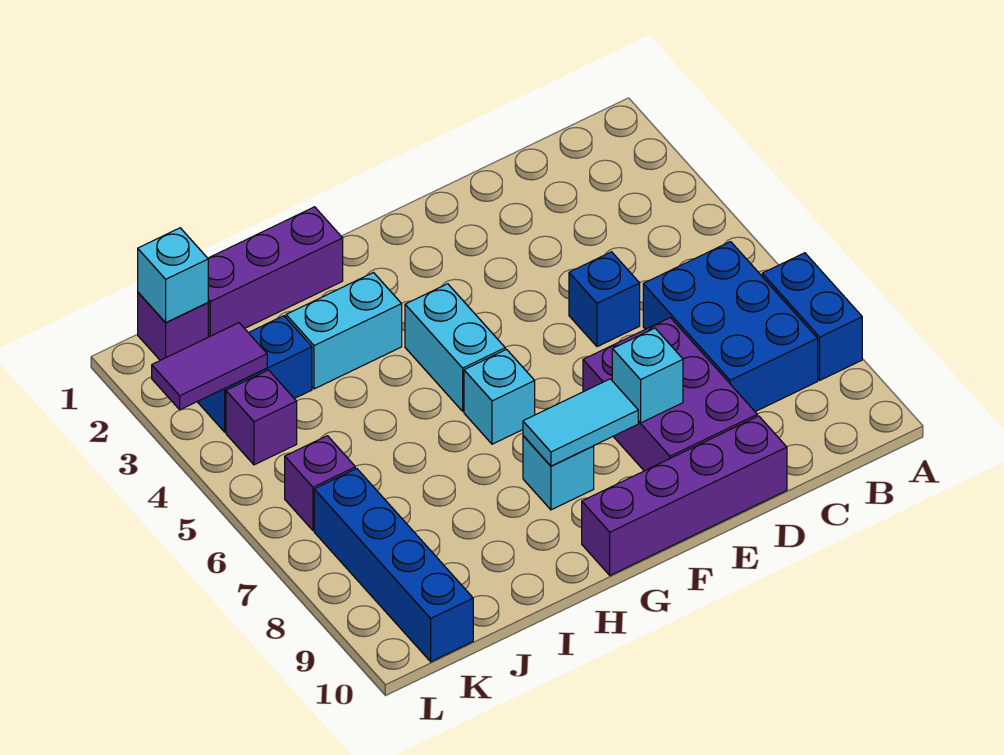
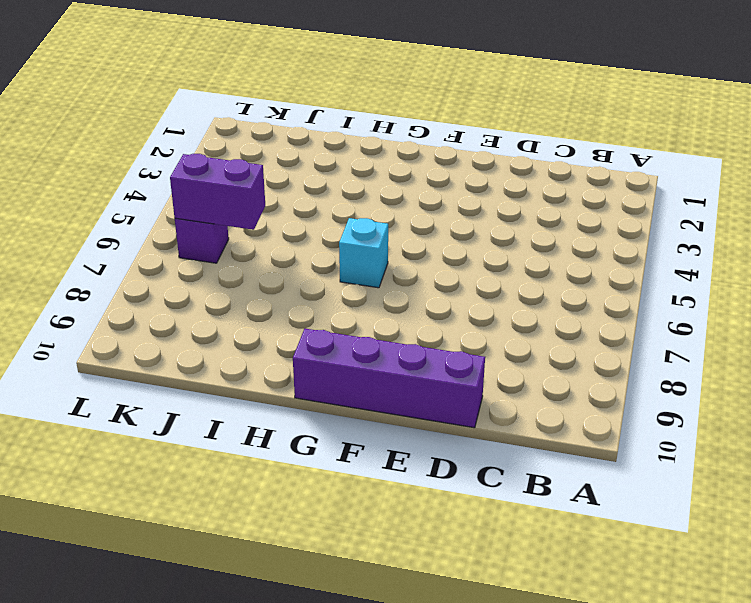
purple 1x2 brick [170,154,265,230] -> none
none -> blue 1x2 brick [762,253,862,380]
none -> blue 2x3 brick [643,242,818,412]
none -> blue 1x1 brick [569,252,640,347]

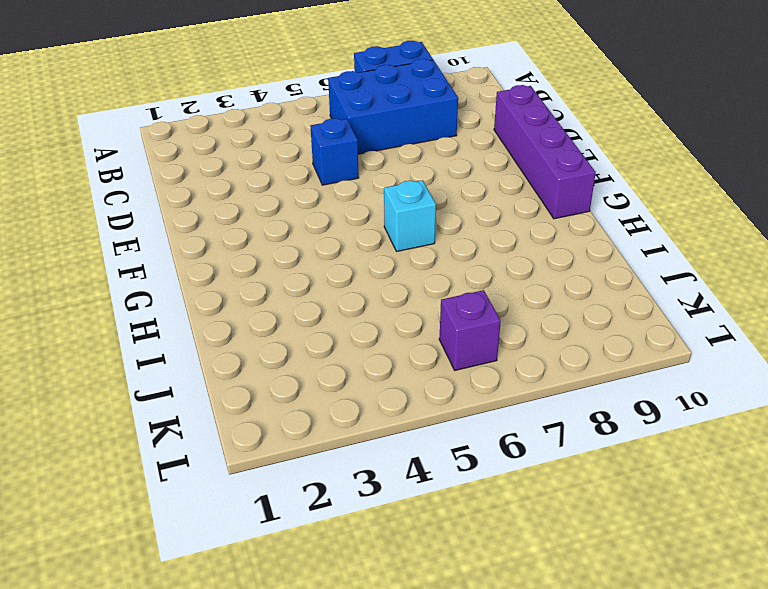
none -> purple 2x3 brick [583,318,757,471]
none -> cyan 1x2 brick [405,284,505,411]
none -> cyan 1x1 brick [523,436,594,510]

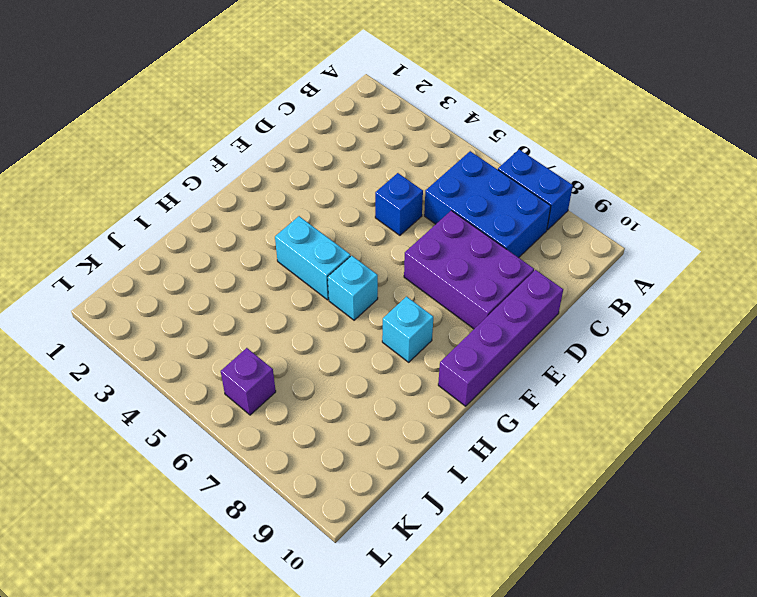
none -> purple 1x3 brick [208,207,343,337]
none -> cyan 1x2 brick [286,273,402,389]
none -> blue 1x2 brick [197,316,312,432]

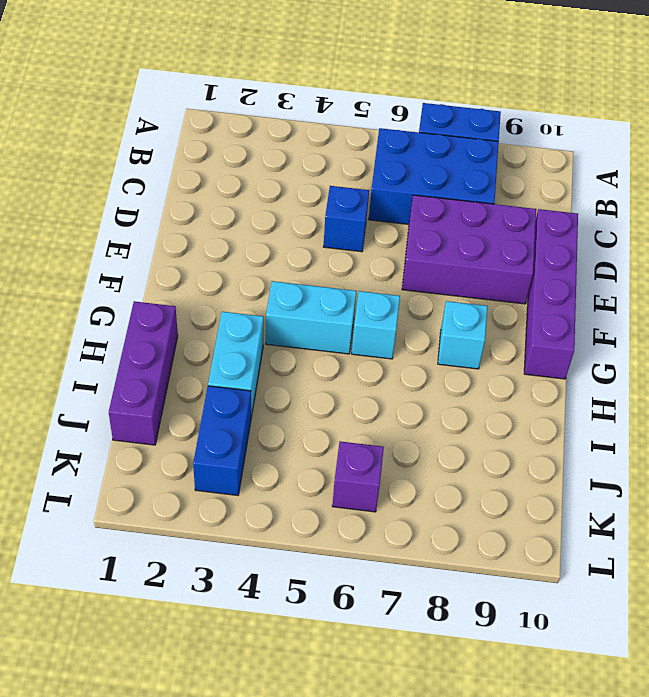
none -> purple 1x1 brick [138,293,208,360]
none -> purple 1x1 brick [226,370,297,465]
none -> blue 1x4 brick [314,469,473,662]

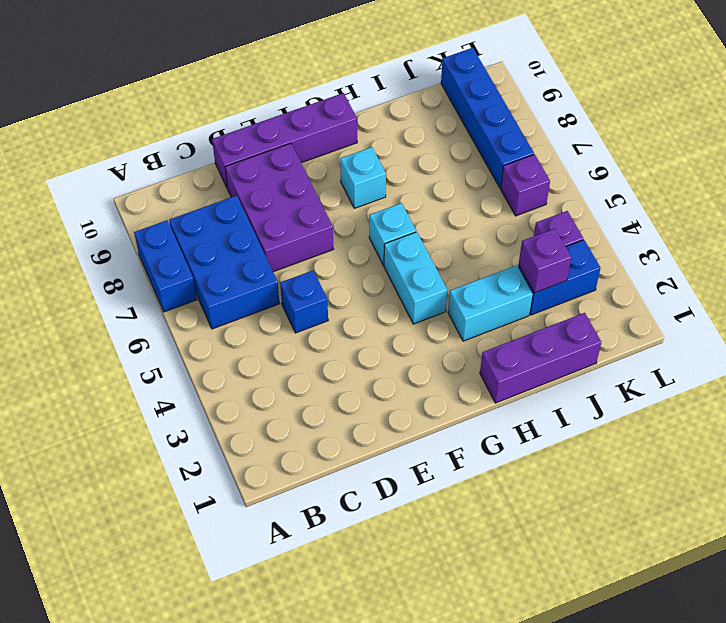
purple 1x1 brick [519,229,571,293] -> purple 1x1 brick moved to [138,293,208,360]
none -> cyan 1x1 brick [612,328,683,423]
none -> cyan 1x2 tile [523,379,638,466]
none -> cyan 1x1 brick [138,228,208,323]

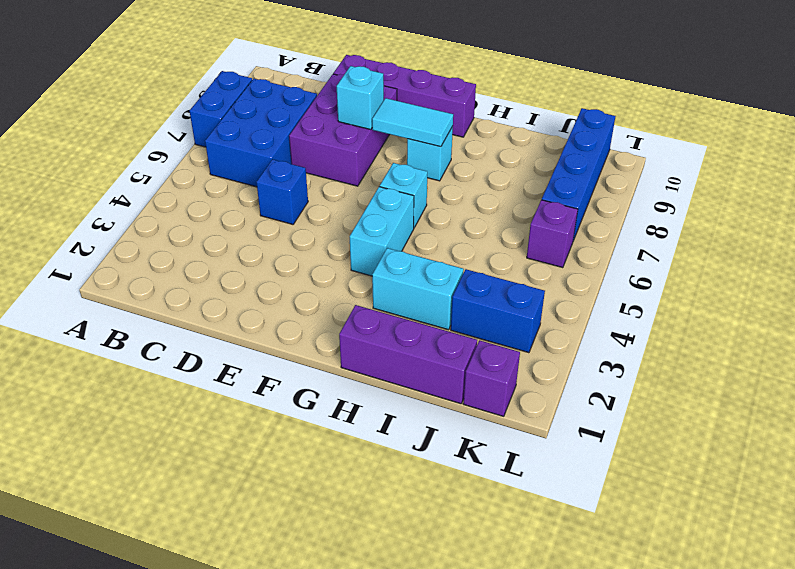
none -> purple 1x1 brick [226,370,297,465]
none -> cyan 1x1 brick [138,228,208,323]
none -> purple 1x2 tile [152,323,267,410]

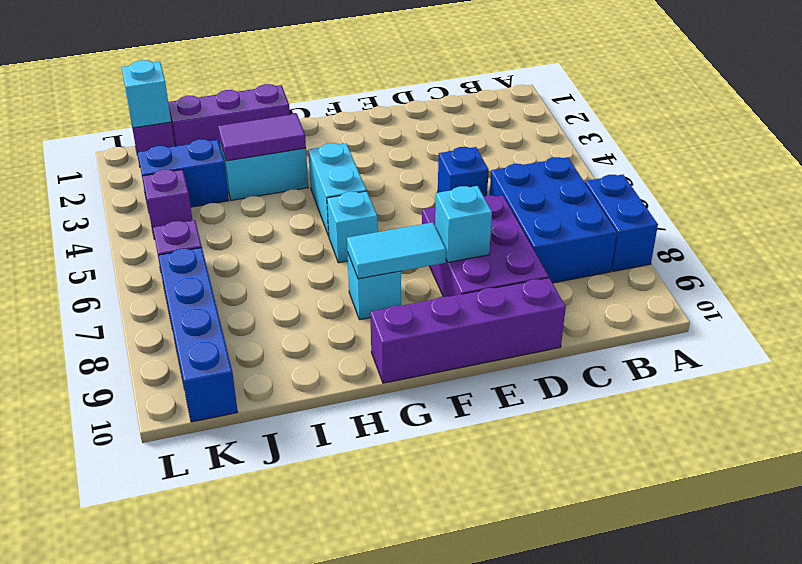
purple 1x2 tile [218,114,306,161] -> purple 1x2 tile moved to [152,323,267,410]

